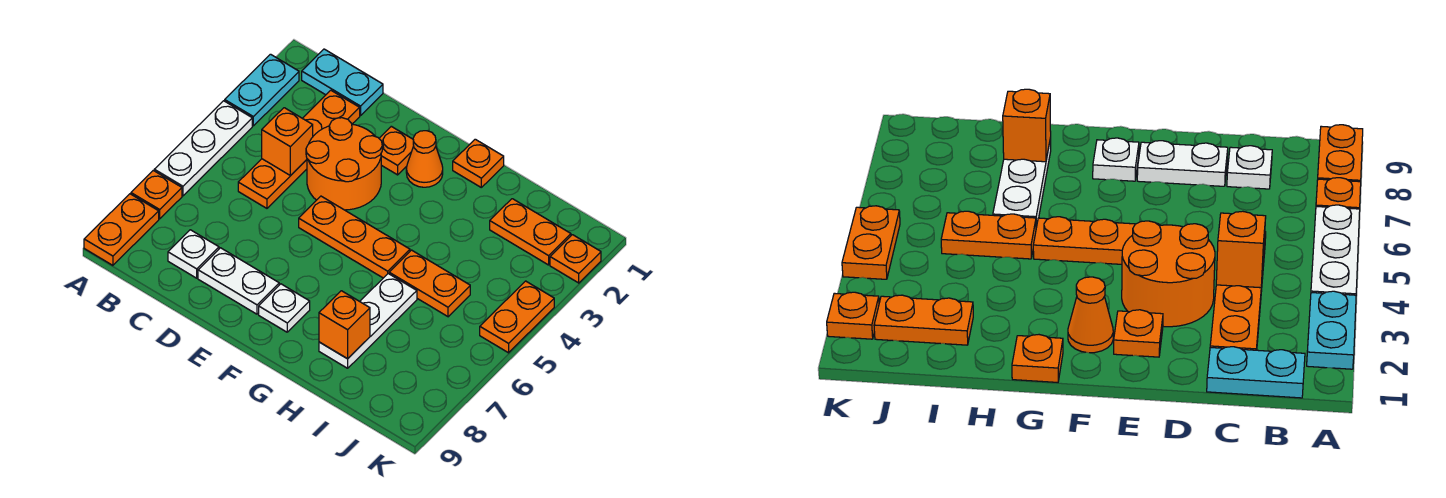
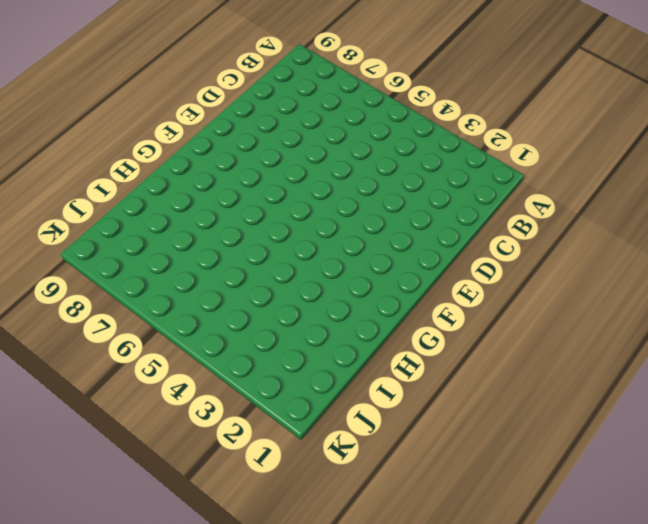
none -> cyan 1x2 plate [225,54,299,126]
none -> white 1x3 plate [154,101,252,196]
none -> orange 1x1 plate [131,171,182,219]

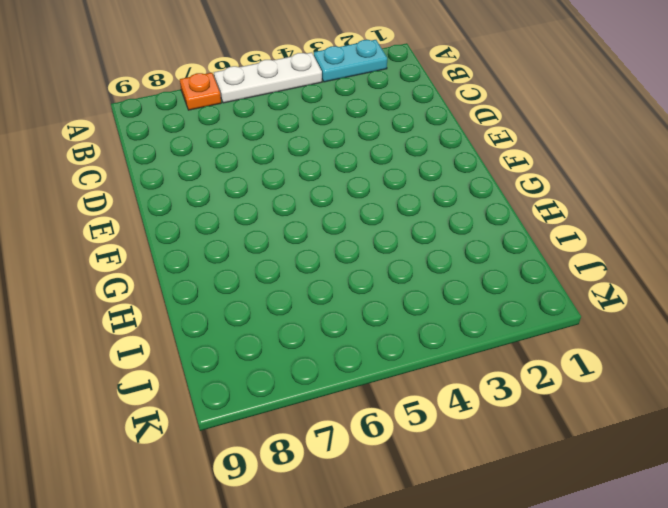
none -> orange 1x2 plate [84,194,159,265]
none -> cyan 1x2 plate [302,49,383,115]
none -> orange 1x4 plate [238,90,360,208]

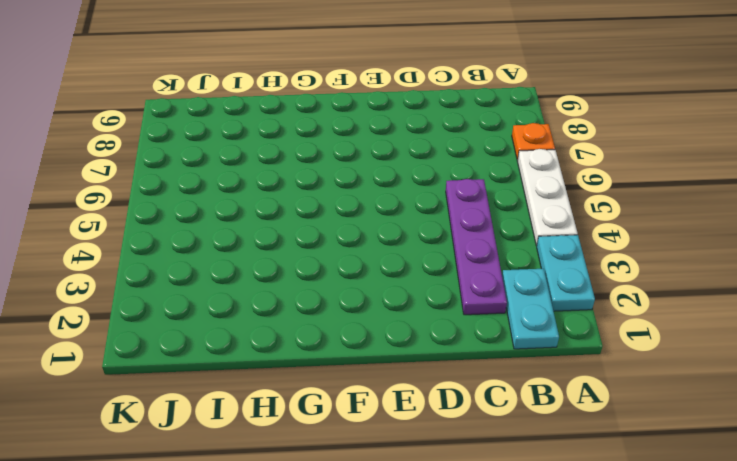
cyan 1x2 plate [502,269,559,349] -> cyan 1x2 plate turned to [302,49,383,115]
purple 1x4 plate [446,179,507,315] -> orange 1x4 plate [238,90,360,208]
none -> orange 1x2 plate [84,194,159,265]
none -> white 1x1 plate [168,230,219,278]
none -> orange 2x2 round brick [306,118,382,210]

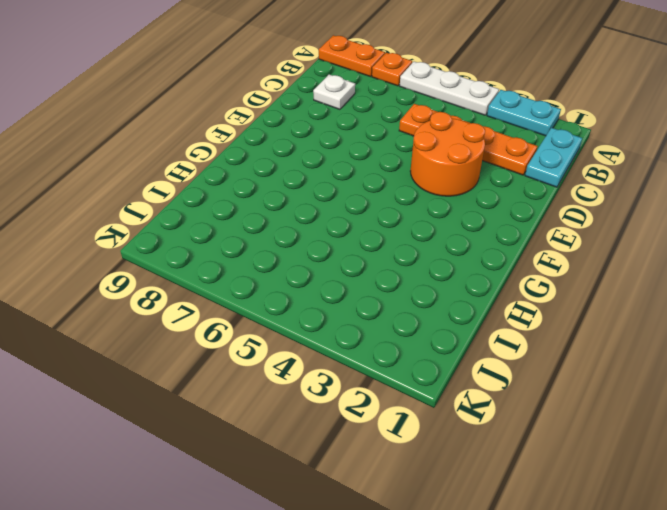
none -> white 1x2 plate [198,248,279,314]
none -> orange 1x1 plate [379,126,414,175]
none -> orange 1x3 plate [299,196,410,278]

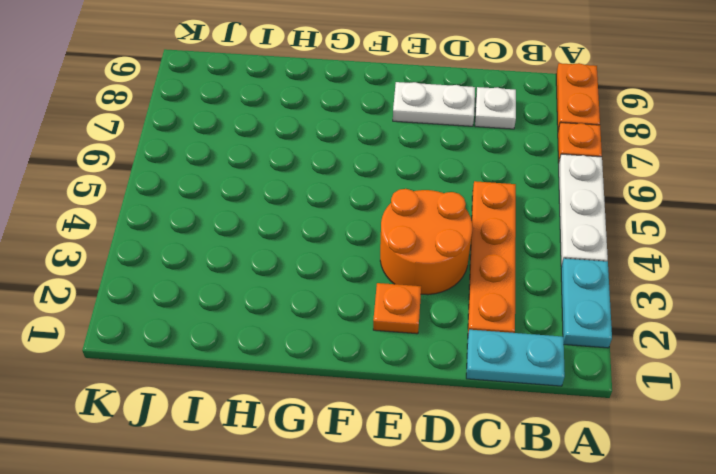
none -> orange 1x3 plate [299,196,410,278]
none -> orange 1x1 cone [406,131,443,187]
none -> white 1x1 plate [259,284,310,332]

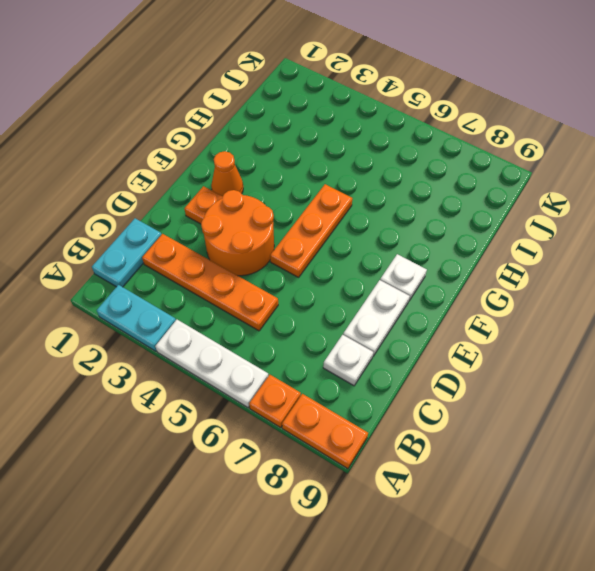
none -> orange 1x1 plate [453,139,504,187]
none -> orange 1x2 plate [389,250,470,317]
none -> white 1x3 plate [319,274,417,368]

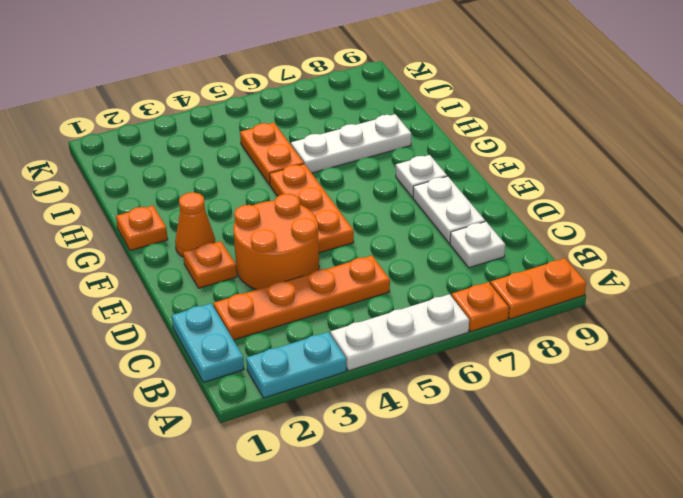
none -> orange 1x2 plate [490,199,571,265]
none -> orange 1x1 plate [550,235,601,283]
none -> orange 1x2 plate [480,281,554,353]

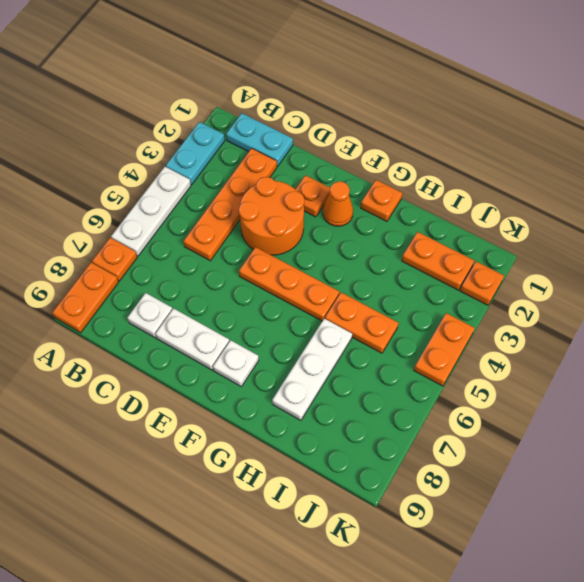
none -> orange 1x1 brick [262,108,313,176]
none -> orange 1x1 brick [319,291,370,359]

